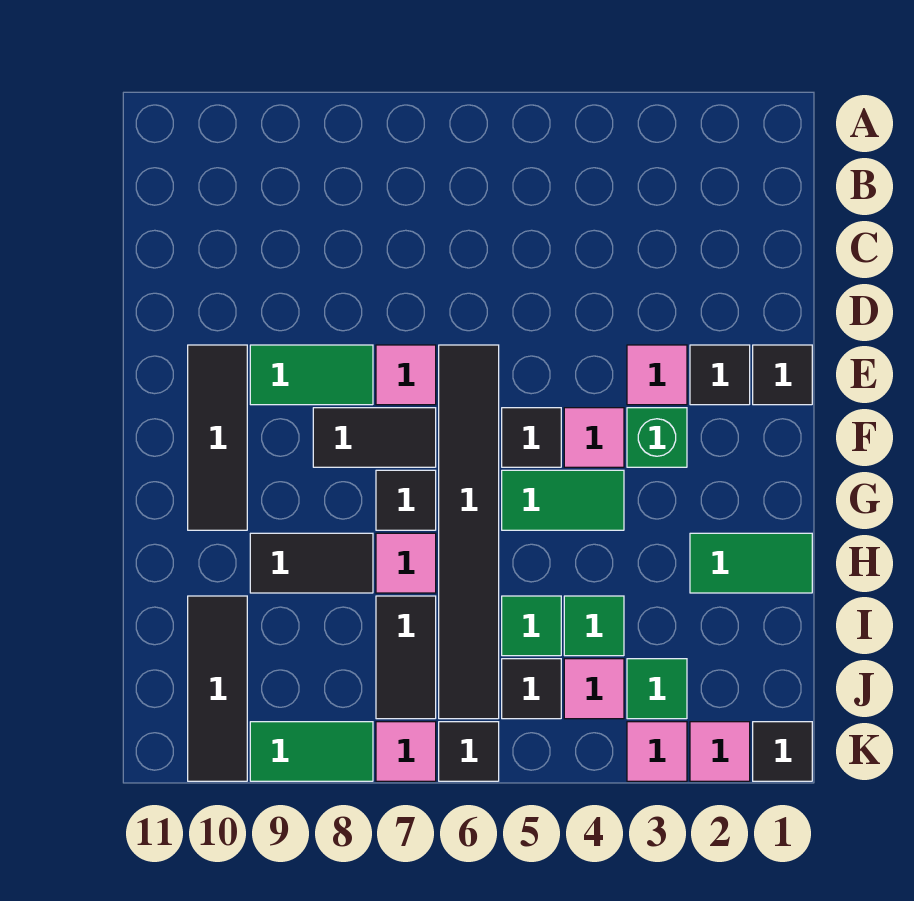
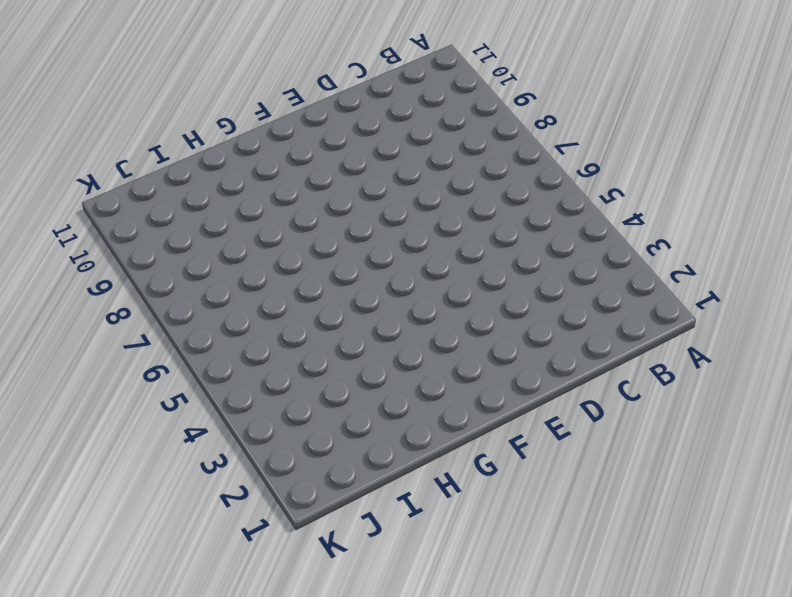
none -> black 1x1 tile [753,345,812,405]
none -> black 1x1 tile [690,345,750,405]
none -> pink 1x1 tile [627,345,687,405]

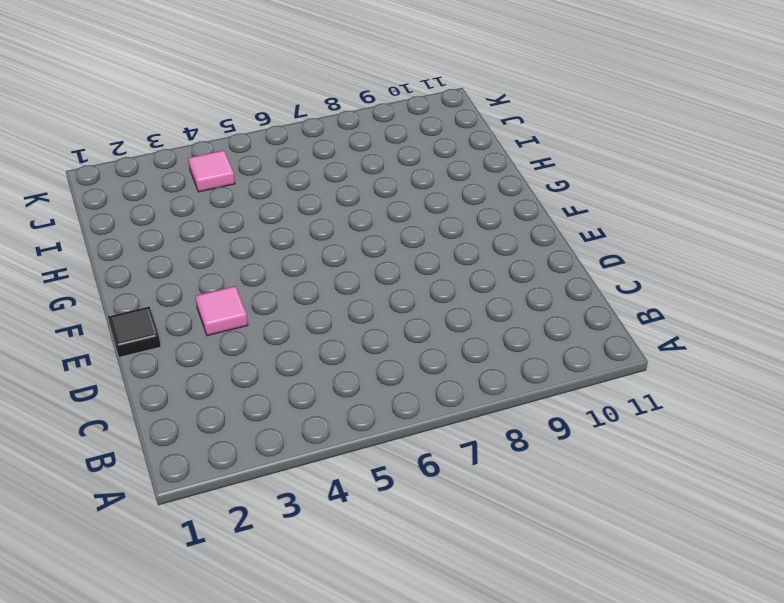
none -> black 1x1 tile [690,345,750,405]
none -> black 1x6 tile [439,345,499,719]
none -> pink 1x1 tile [376,345,436,405]

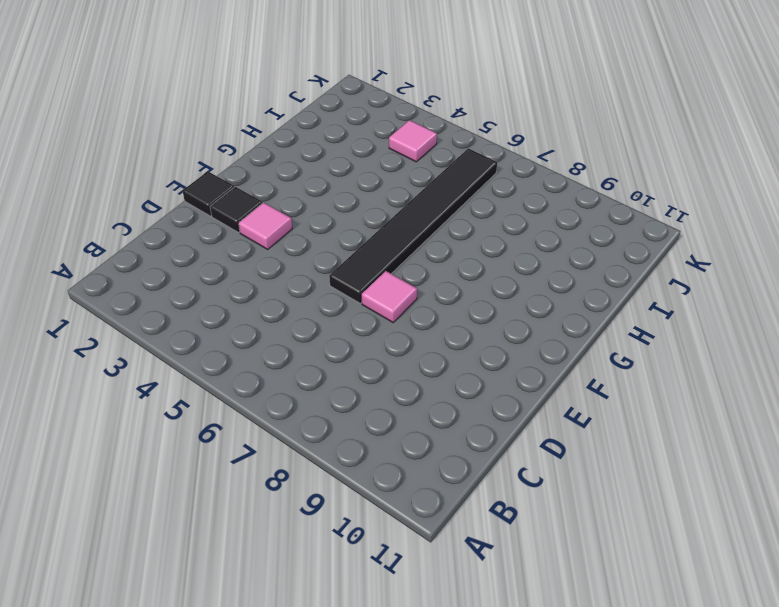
none -> green 1x2 tile [250,345,373,405]
none -> black 1x3 tile [188,345,247,530]
none -> green 1x1 brick [627,408,687,467]

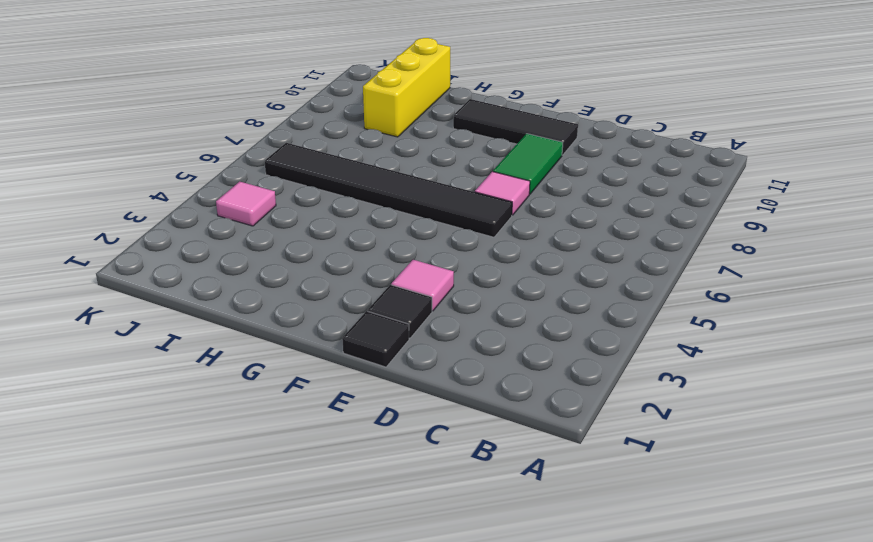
yellow 1x3 brick [363,38,450,137] -> black 1x3 tile [188,596,247,781]
none -> green 1x1 brick [627,408,687,467]
none -> pink 1x1 tile [564,408,624,467]
none -> black 1x1 tile [502,408,561,467]

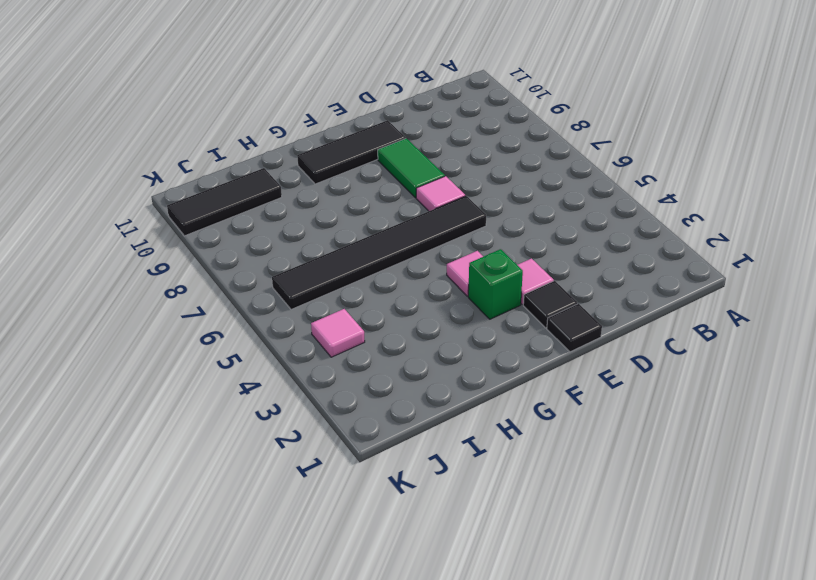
none -> black 1x1 tile [502,408,561,467]
none -> black 1x2 tile [313,408,436,467]
none -> green 1x2 tile [502,470,624,530]

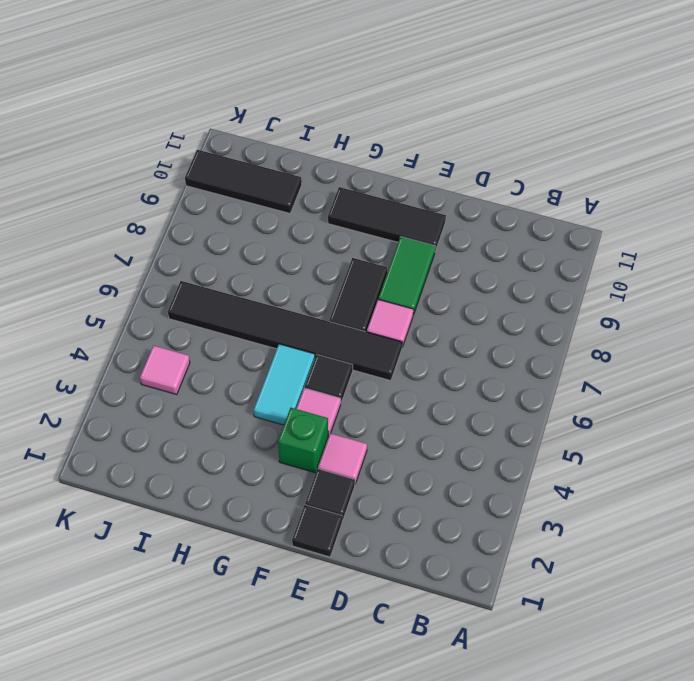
cyan 1x2 tile [254,344,315,425] -> green 1x2 tile [502,470,624,530]
none -> black 1x1 tile [376,470,436,530]
none -> green 1x2 tile [690,533,812,593]
none -> pink 1x1 tile [376,533,436,593]

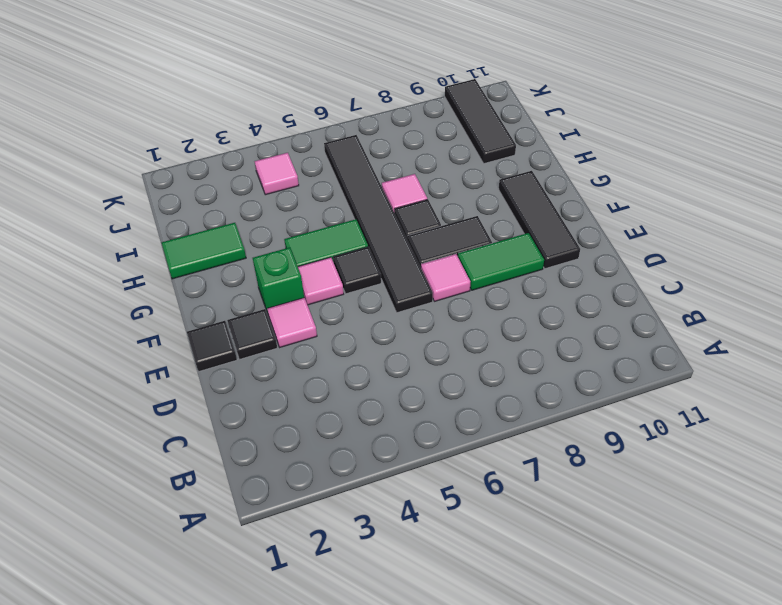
none -> black 1x2 tile [250,533,373,593]
none -> green 1x1 tile [564,596,624,656]
none -> green 1x1 tile [502,596,561,656]

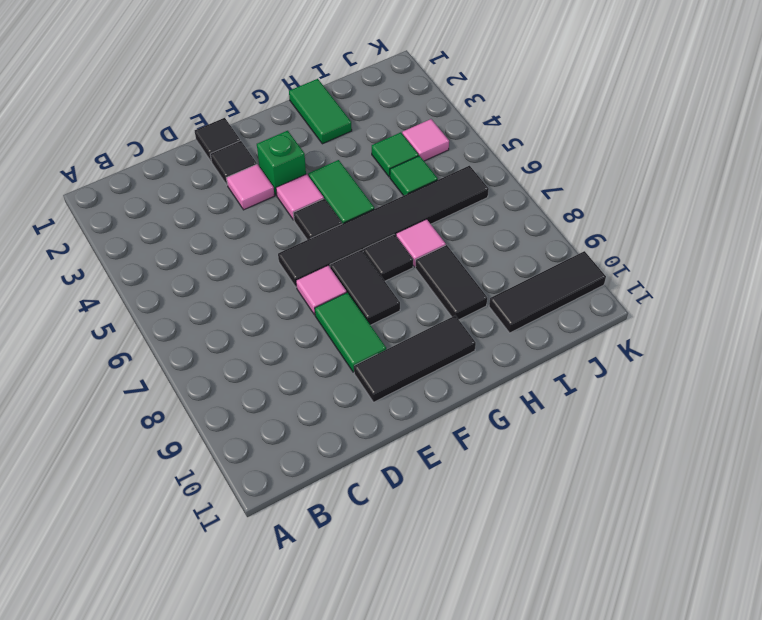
none -> black 1x2 tile [376,596,436,719]
none -> green 1x1 tile [627,659,687,719]
none -> black 1x1 tile [502,659,561,719]

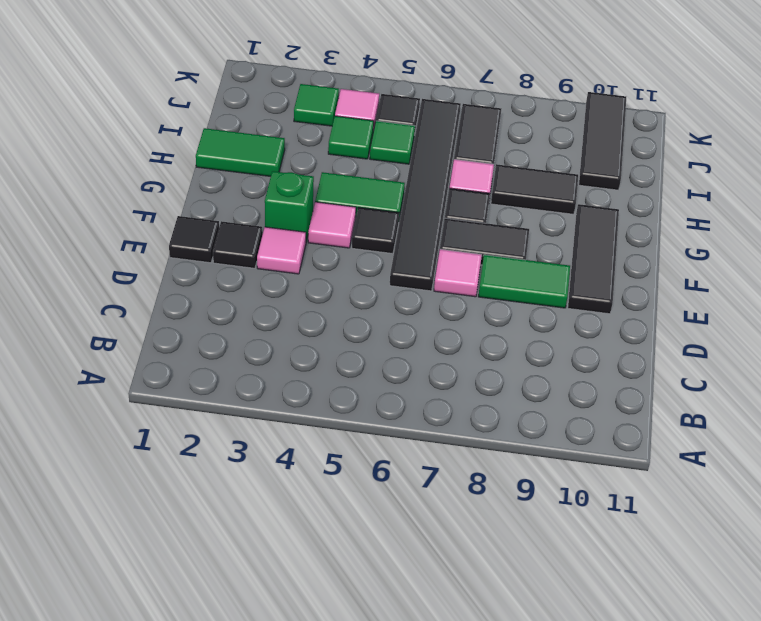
none -> black 1x1 tile [753,722,812,781]
none -> pink 1x1 tile [690,722,750,781]
none -> pink 1x1 tile [627,722,687,781]

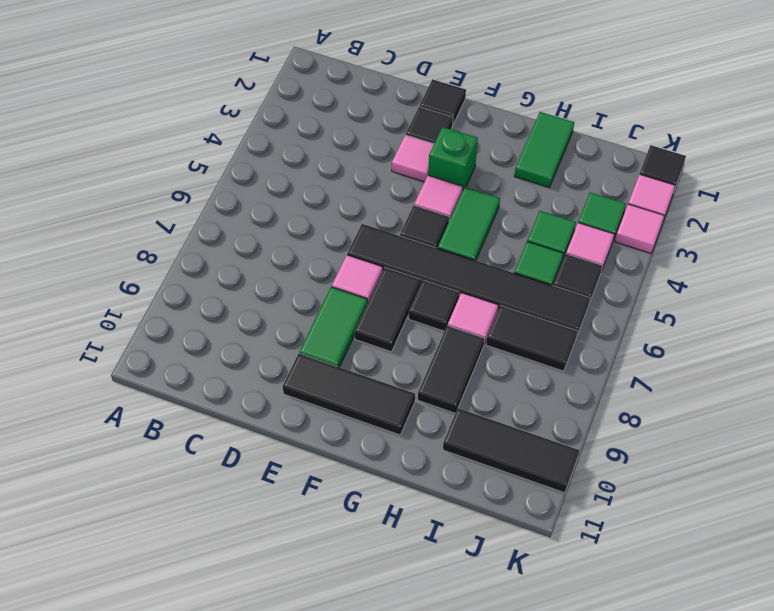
none -> black 1x1 tile [439,722,499,781]
none -> pink 1x1 tile [376,722,436,781]
none -> green 1x2 tile [250,722,373,781]

